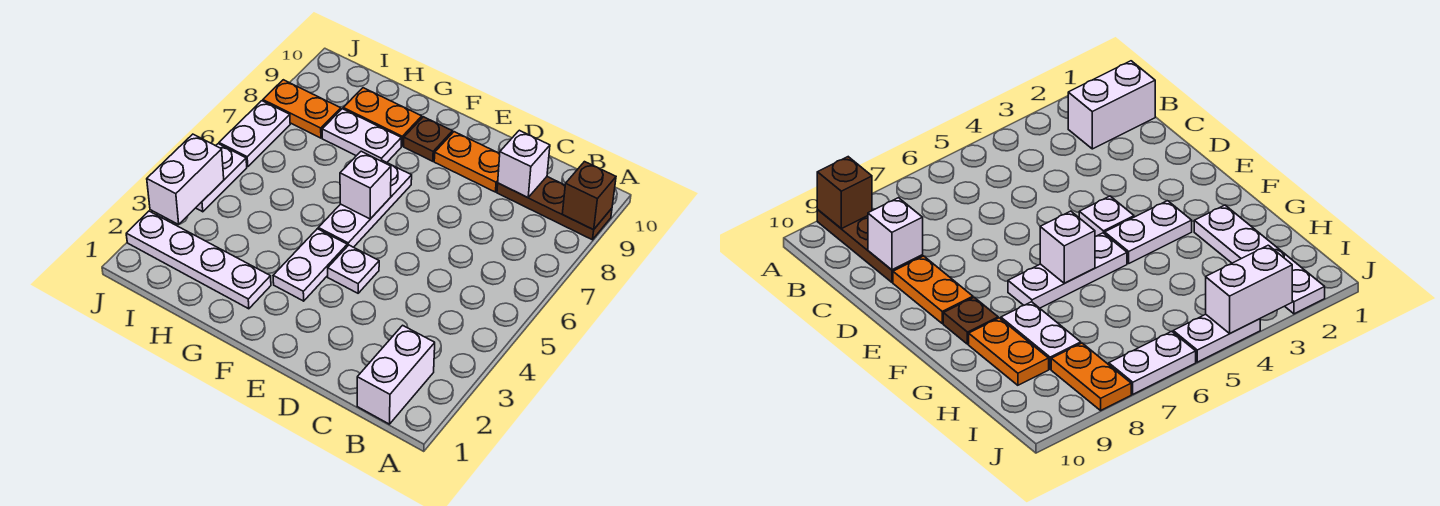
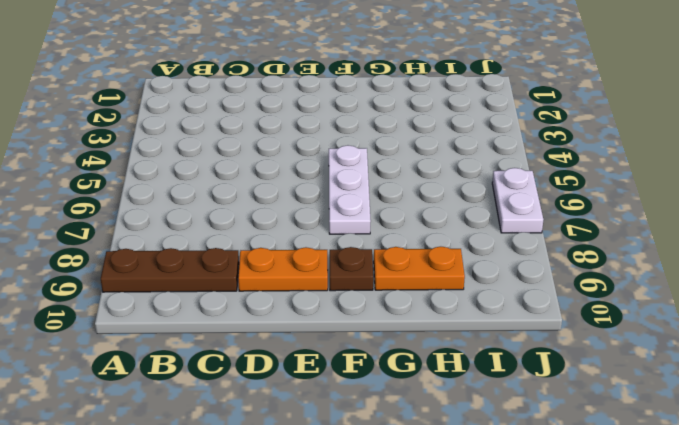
none -> white 1x2 brick [357,325,435,424]
none -> white 1x1 plate [328,245,379,293]
none -> white 1x2 plate [273,229,347,301]

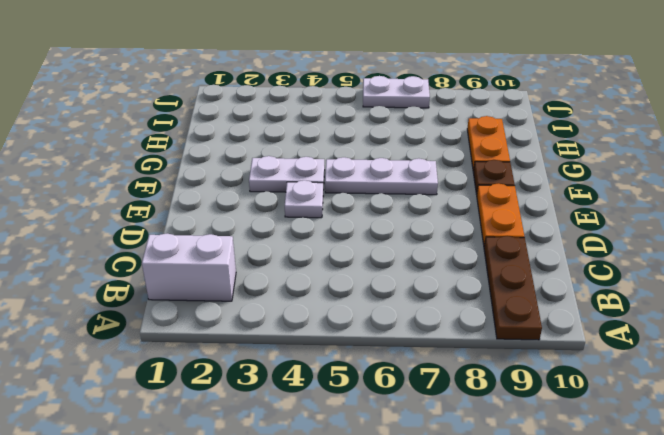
none -> white 1x4 plate [126,211,271,309]
none -> white 1x2 plate [322,109,401,162]
none -> orange 1x2 plate [263,80,341,138]

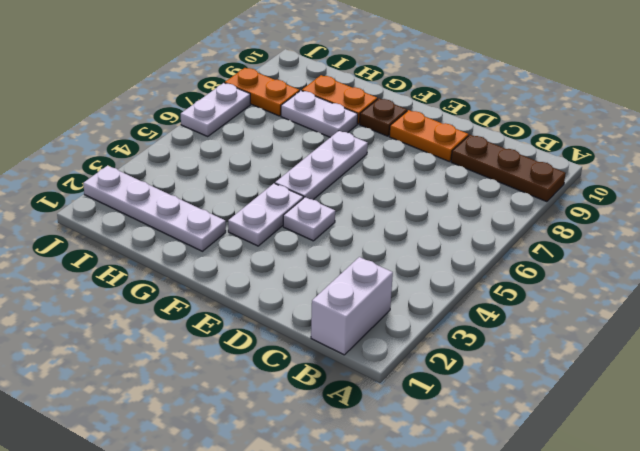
none -> white 1x2 plate [196,144,247,212]
none -> brown 1x1 brick [562,162,616,230]
none -> white 1x1 brick [498,130,550,198]

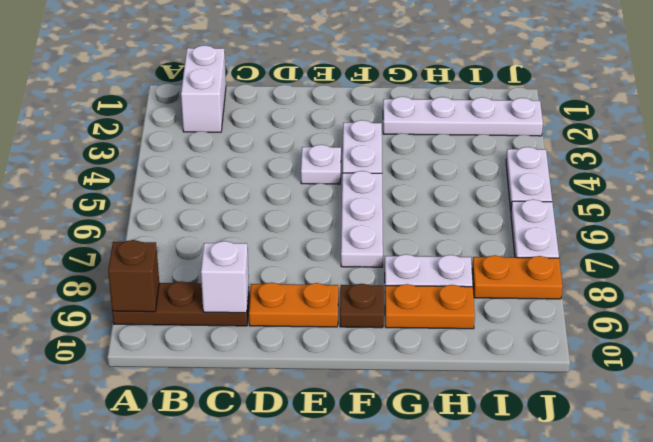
none -> white 1x1 brick [340,151,391,219]
none -> white 1x2 brick [147,134,224,224]

